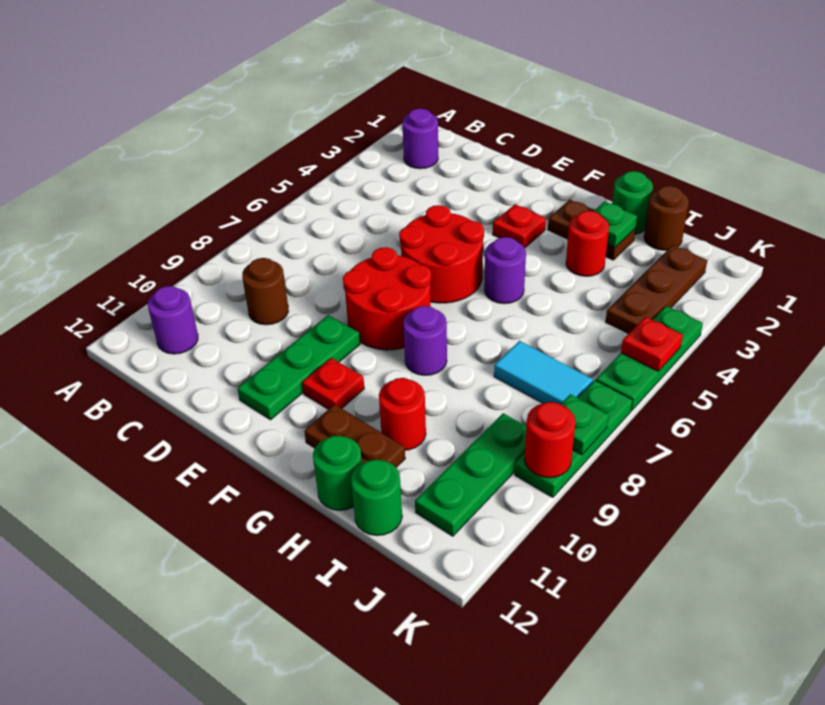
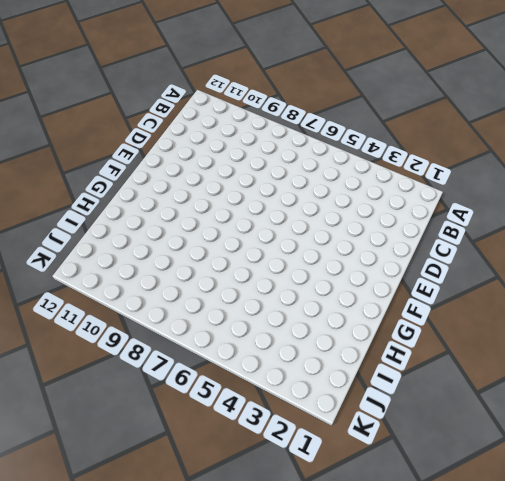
none -> purple 1x1 round brick [402,109,438,169]
none -> purple 1x1 round brick [148,286,198,354]
none -> brown 1x1 round brick [242,258,288,325]

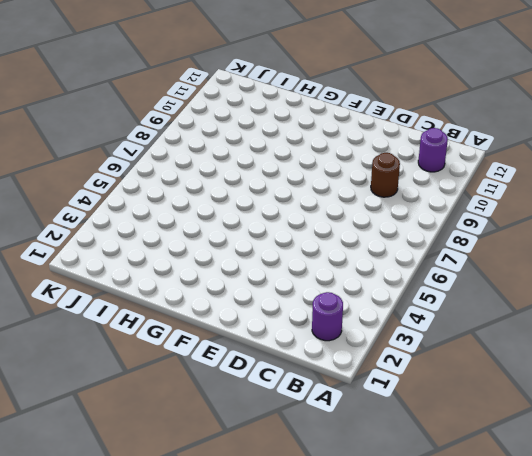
none -> red 2x2 round brick [399,205,484,303]
none -> red 2x2 round brick [343,247,431,350]
none -> green 1x3 plate [237,315,360,420]

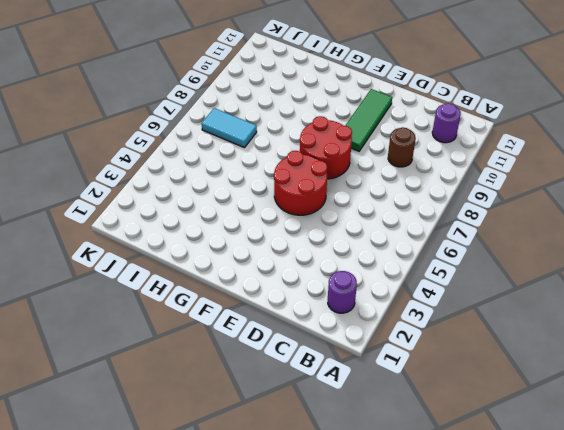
green 1x3 tile [345,89,392,151] -> green 1x3 plate [237,315,360,420]
none -> red 1x1 plate [493,204,546,248]
none -> red 1x1 plate [302,358,364,409]
none -> brown 1x2 plate [548,200,635,260]

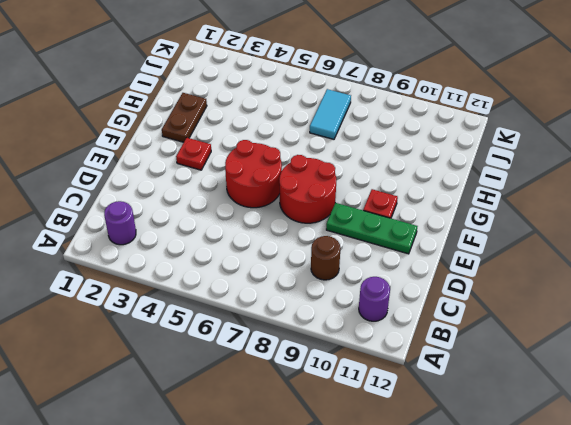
none -> purple 1x1 round brick [484,237,526,304]
none -> purple 1x1 round brick [403,306,447,375]
none -> brown 1x2 plate [304,404,405,467]

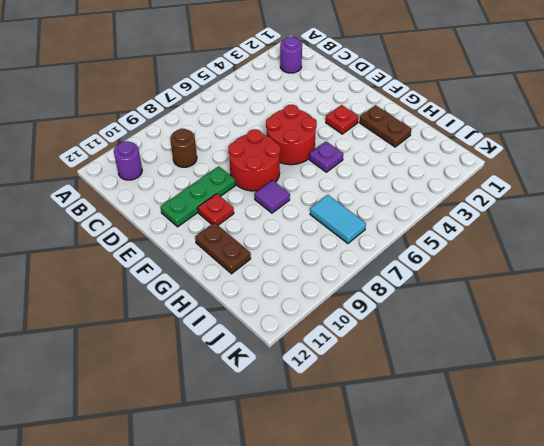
purple 1x1 plate [309,141,343,172] -> purple 1x1 round brick [484,237,526,304]
purple 1x1 tile [255,180,290,213] -> purple 1x1 round brick [403,306,447,375]
none -> green 1x1 round brick [612,171,653,234]
none -> red 1x1 round brick [566,211,609,276]
none -> red 1x1 round brick [379,378,426,450]

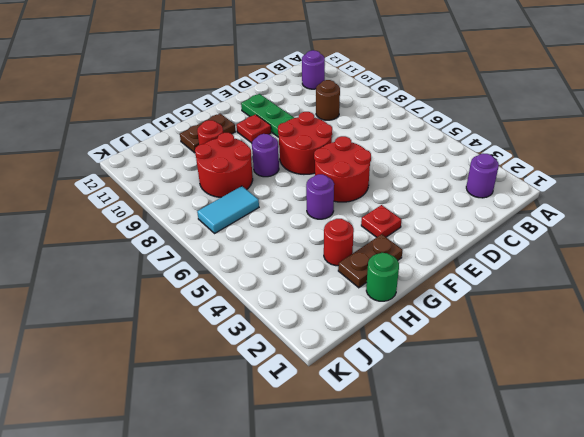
red 2x2 round brick [195,133,253,197] -> none
none -> green 1x1 round brick [313,436,362,510]
none -> brown 1x1 round brick [644,186,689,250]
none -> green 1x1 round brick [351,460,402,536]

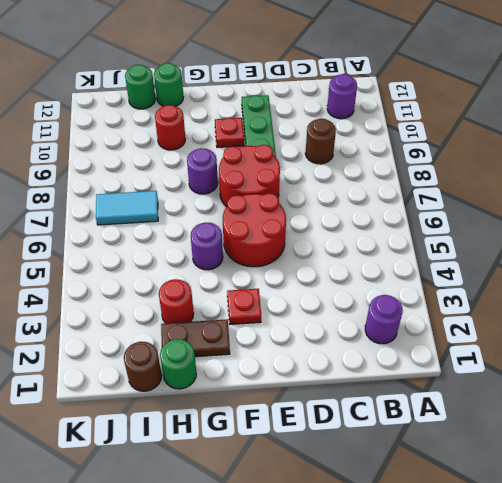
none -> brown 1x2 plate [304,404,405,467]
none -> brown 1x3 plate [606,245,707,334]
none -> green 1x3 plate [415,413,526,536]

